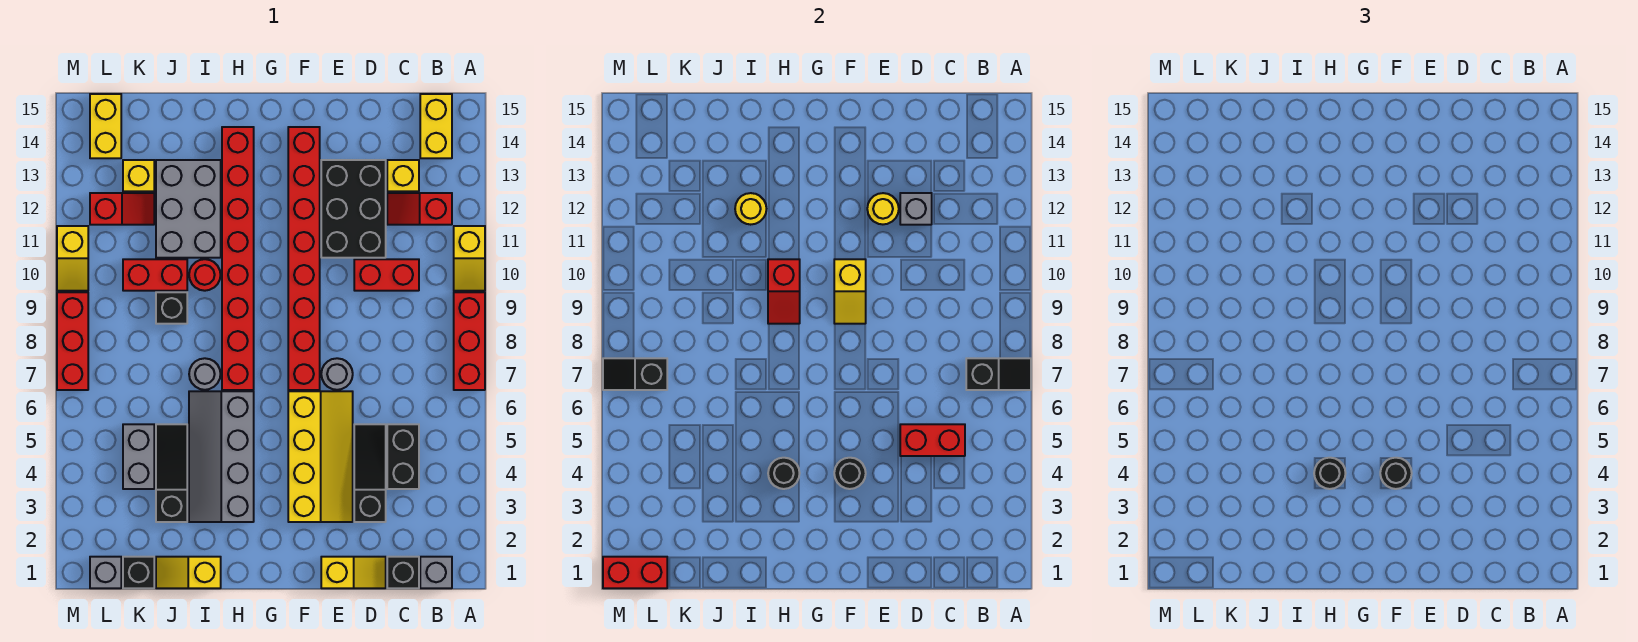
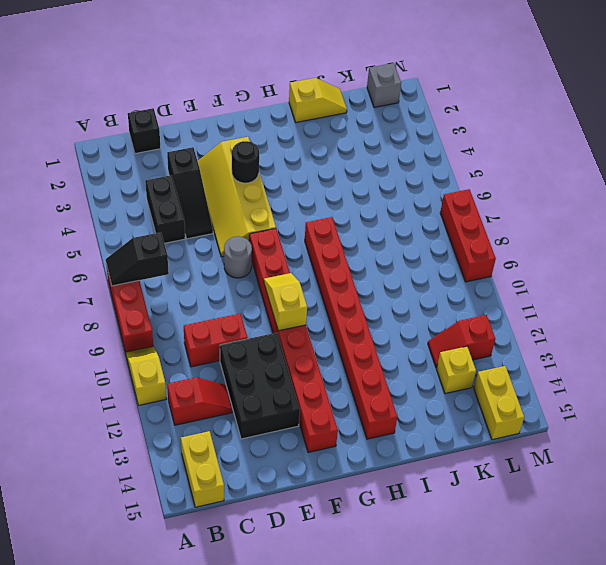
none -> grey 1x1 brick [420,557,452,588]
none -> yellow 1x1 brick [387,160,419,191]
none -> yellow 1x2 slope [321,557,386,588]
none -> grey 2x4 slope [189,391,254,522]

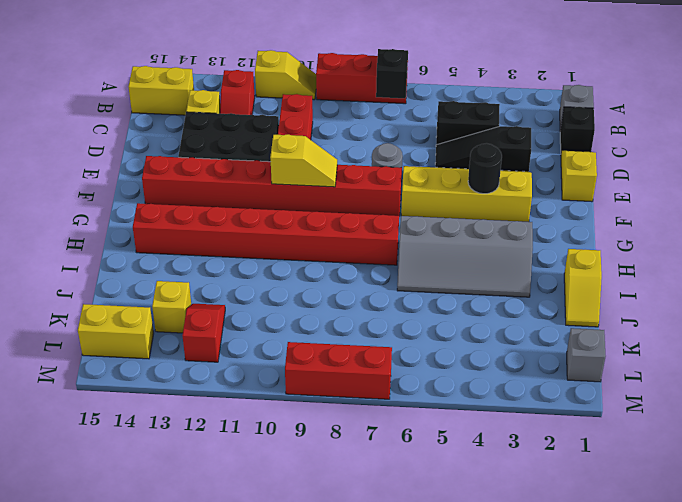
none -> grey 1x1 round brick [189,358,220,390]
none -> red 1x1 round brick [189,259,220,291]
none -> grey 2x3 brick [156,160,221,258]
none -> black 1x3 slope [156,424,187,522]

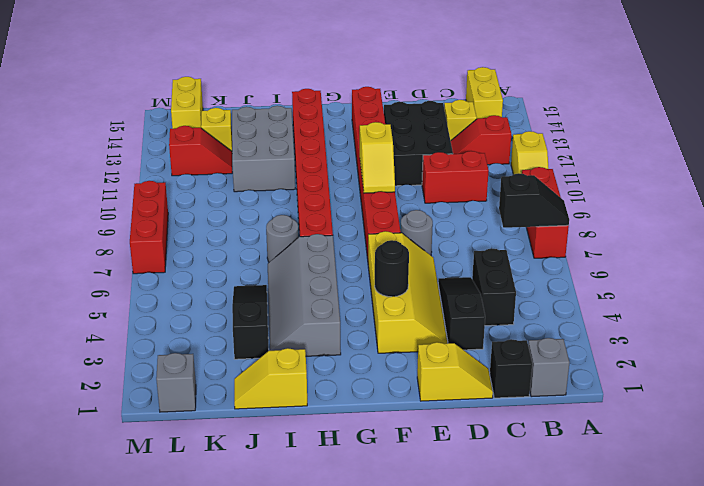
none -> red 1x1 round brick [189,259,220,291]
none -> black 1x1 brick [156,292,187,324]
none -> red 1x2 brick [123,259,187,291]
none -> black 1x1 brick [123,557,154,588]

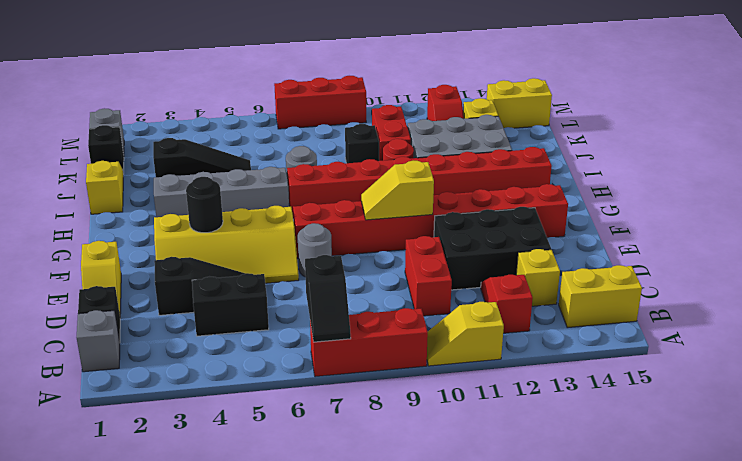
none -> grey 1x2 brick [123,424,154,489]
none -> yellow 1x2 slope [57,226,88,291]
none -> red 1x2 brick [900,424,965,456]
none -> grey 1x1 brick [900,193,932,225]

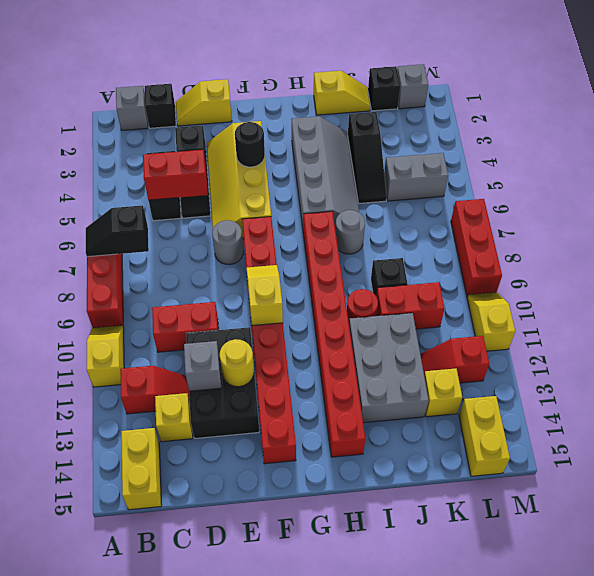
grey 1x2 brick [384,153,448,201] -> grey 1x2 brick turned to [123,424,154,489]
none -> black 1x1 round brick [768,458,800,489]
none -> red 1x2 slope [768,259,800,324]
none -> yellow 1x1 round brick [735,193,766,225]
none -> red 1x2 brick [603,557,667,588]

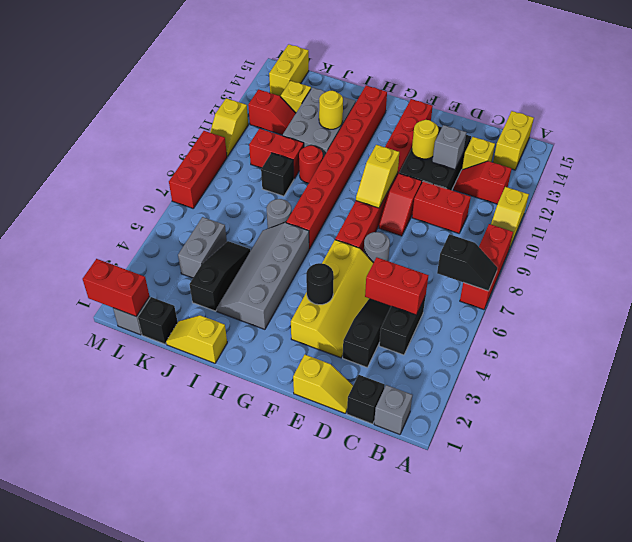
red 1x2 slope [379,174,422,236] -> red 1x2 slope moved to [768,259,800,324]
none -> black 1x1 round brick [768,458,800,489]
none -> black 1x2 slope [603,358,667,390]
none -> black 1x1 round brick [1380,458,1412,489]
none -> black 1x1 round brick [1314,458,1346,489]

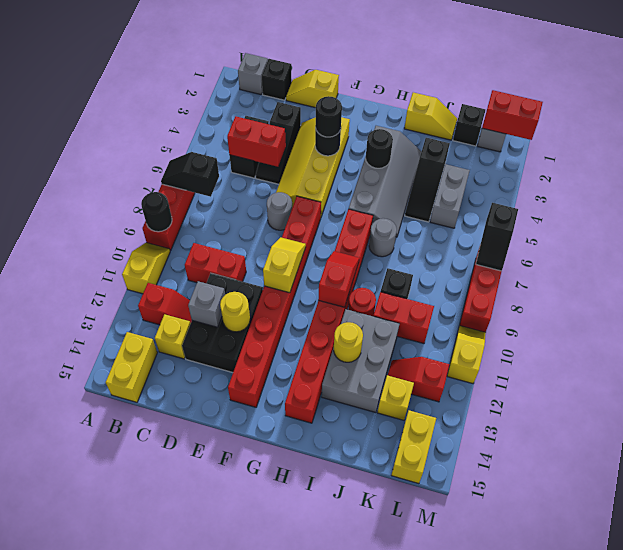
black 1x1 round brick [141,192,172,232] -> black 1x1 round brick moved to [1314,458,1346,489]
black 1x2 slope [476,203,518,271] -> black 1x2 slope turned to [603,358,667,390]

